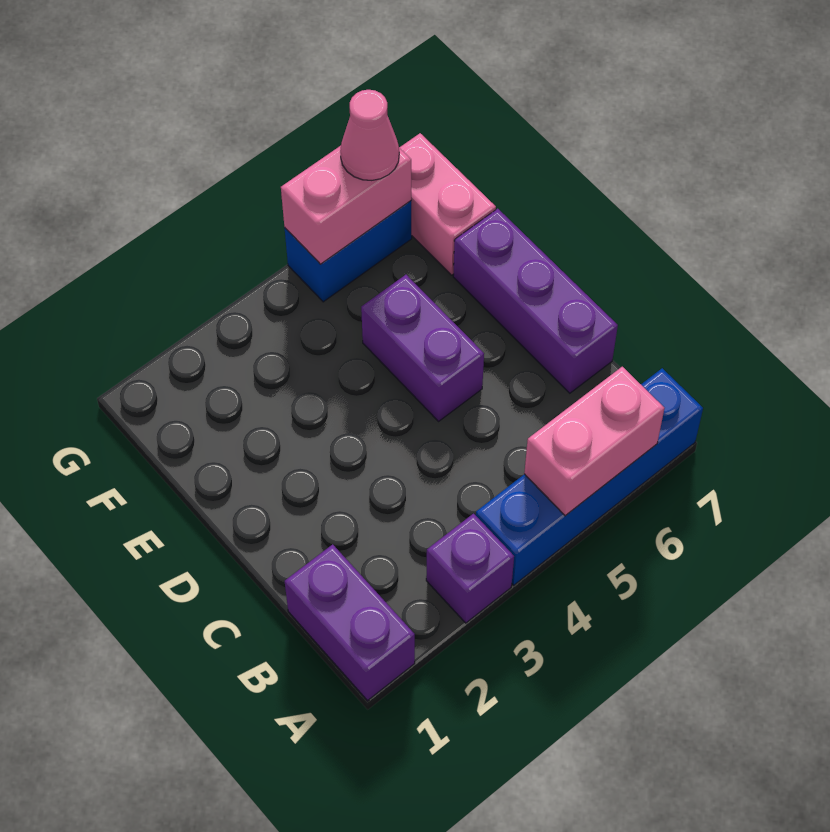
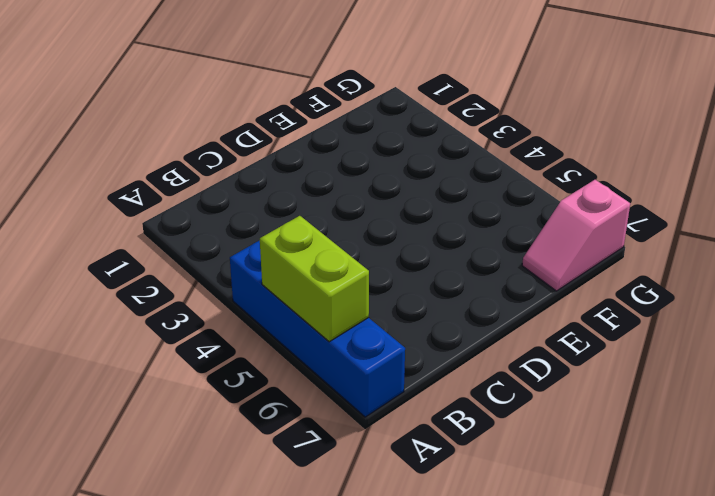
lime 1x2 brick [260,216,369,342] -> pink 1x2 brick [524,367,664,516]
pink 1x2 slope [522,180,630,291] -> pink 1x2 brick [399,133,496,275]
none -> purple 1x2 brick [285,544,415,701]
none -> purple 1x1 brick [426,514,514,623]

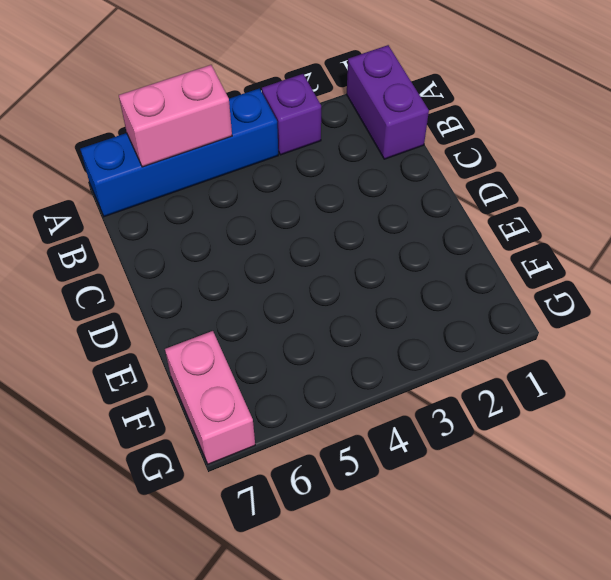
none -> purple 1x3 brick [453,209,618,393]
none -> purple 1x2 brick [361,275,484,421]

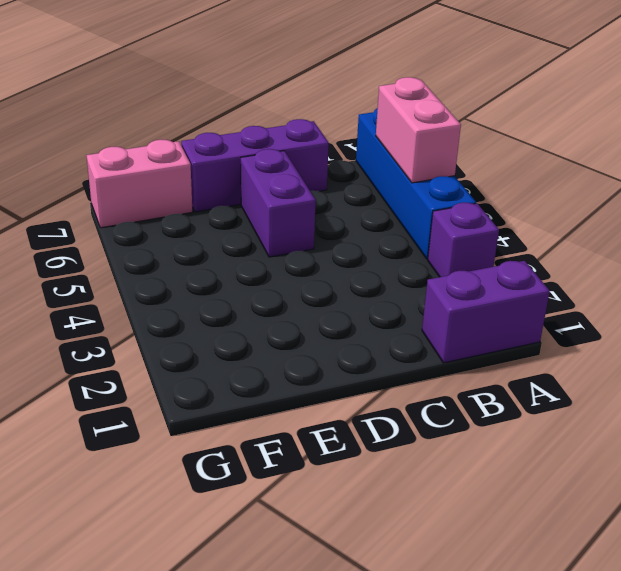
purple 1x2 brick [241,149,316,257] -> purple 1x2 brick turned to [361,275,484,421]
none -> blue 1x2 brick [285,201,412,302]
none -> pink 1x2 brick [281,146,411,264]

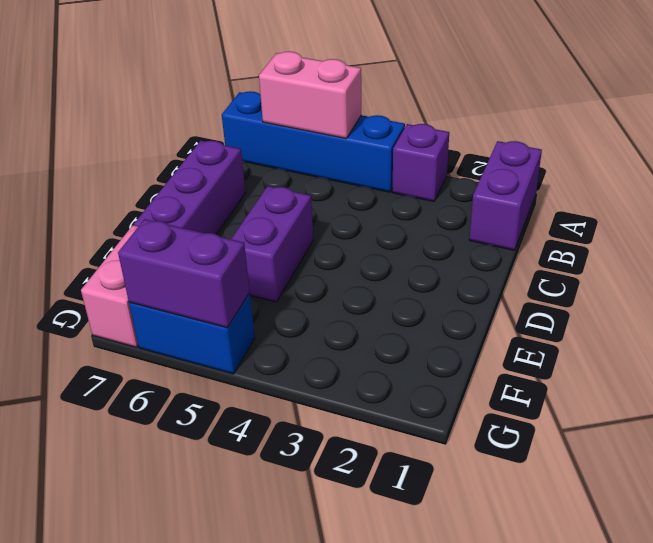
purple 1x2 brick [118,219,250,328] -> pink 1x2 brick [281,146,411,264]
none -> pink 1x1 cone [340,90,399,180]

